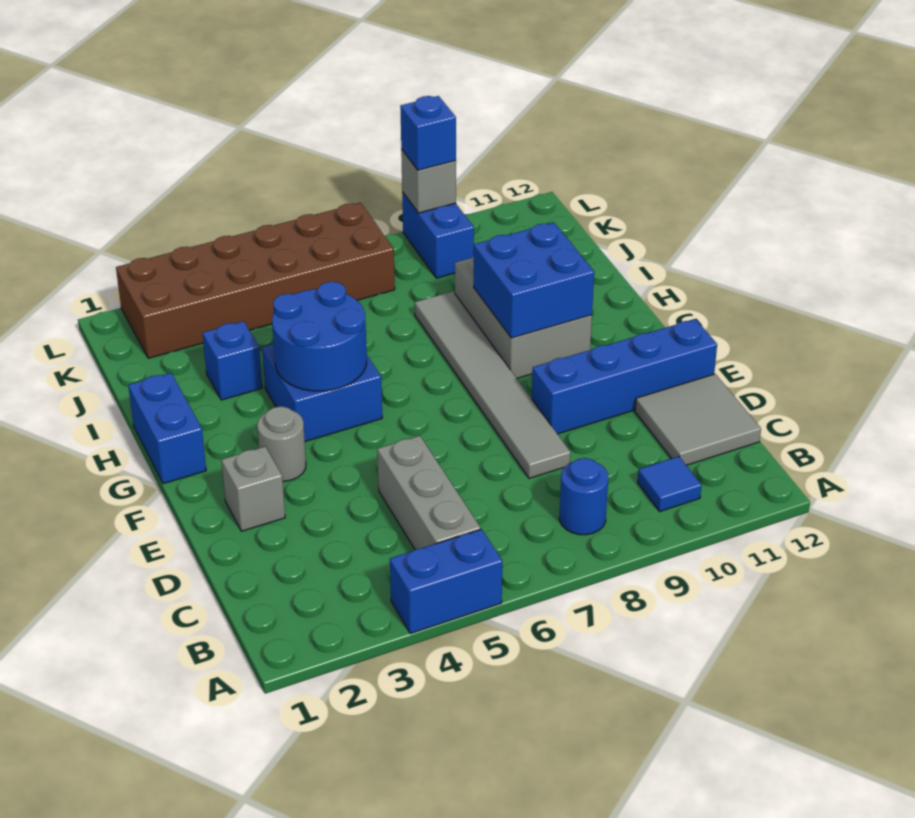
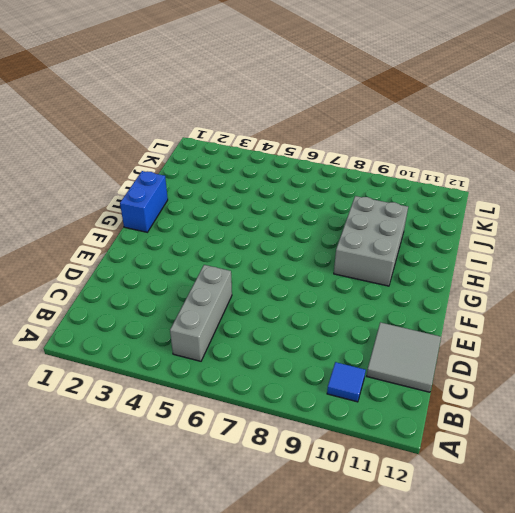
none -> blue 1x2 brick [390,529,502,634]
none -> blue 1x1 round brick [559,458,608,535]
none -> grey 1x6 tile [415,291,571,478]

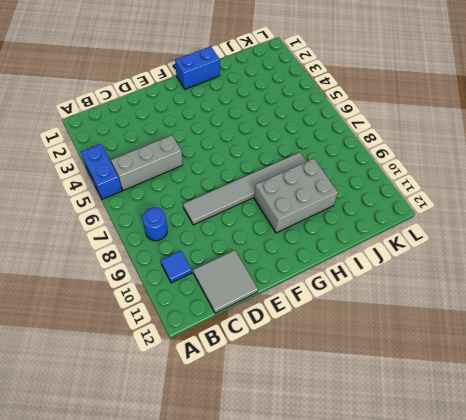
none -> grey 1x1 brick [221,447,285,531]
none -> blue 1x4 brick [532,319,717,434]
none -> grey 1x1 round brick [257,406,306,481]

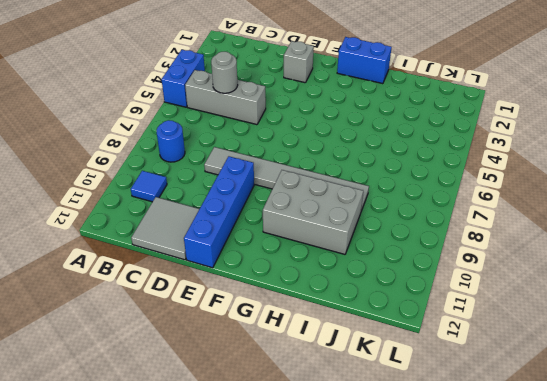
grey 1x1 round brick [211,52,238,93] -> grey 1x1 round brick moved to [257,406,306,481]
none -> blue 2x2 brick [262,344,382,441]
none -> blue 1x1 brick [203,321,262,400]
none -> brown 2x6 brick [116,203,395,358]

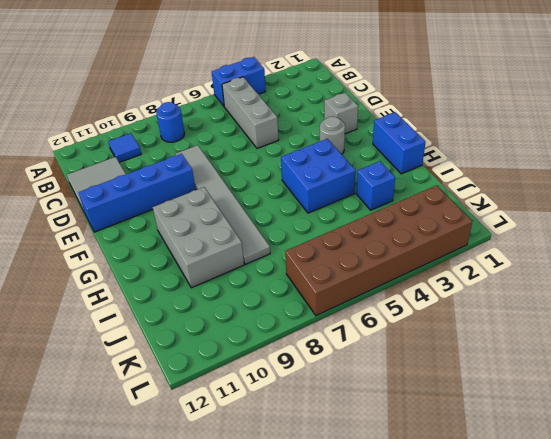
none -> blue 1x2 brick [402,192,474,278]
none -> blue 2x2 round brick [272,282,367,391]
none -> blue 2x2 brick [474,222,594,338]

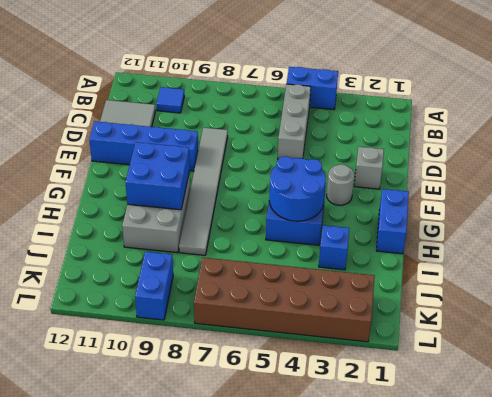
none -> blue 1x1 round brick [559,458,608,535]
none -> grey 1x1 brick [401,149,456,213]
none -> blue 1x1 brick [400,96,456,170]

